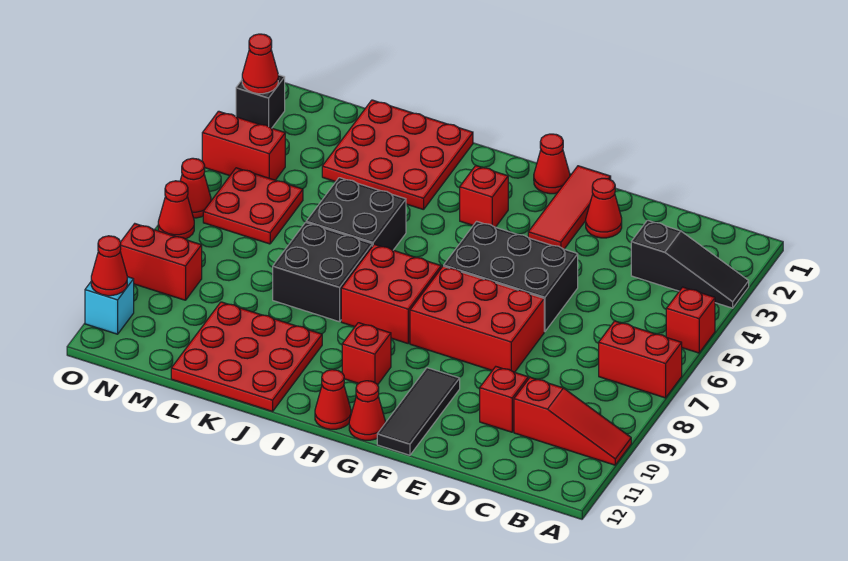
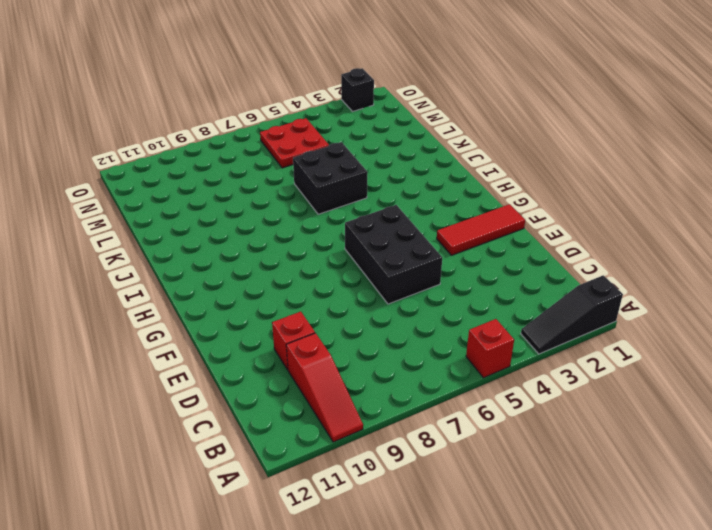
black 1x3 slope [521,275,623,354] -> black 1x3 slope turned to [631,220,749,308]
none -> red 1x2 brick [599,321,682,398]
none -> red 1x1 cone [586,178,622,238]
none -> red 2x3 brick [410,266,544,372]

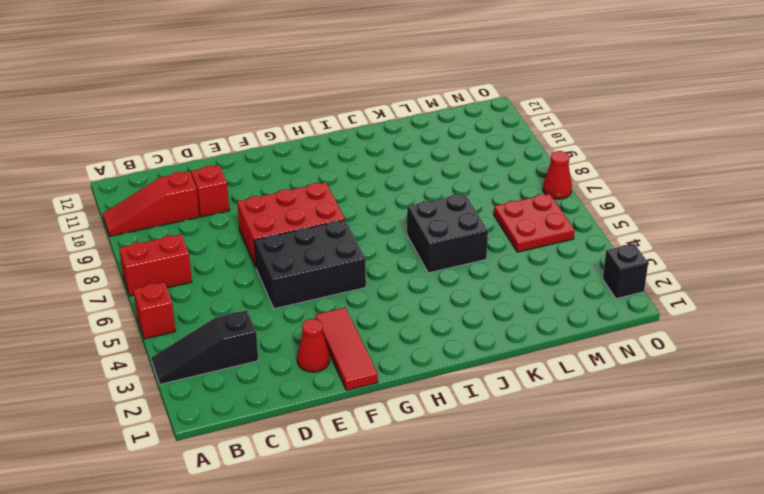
none -> black 1x3 tile [377,368,460,455]
none -> red 1x1 cone [534,134,570,194]
none -> red 1x1 cone [349,381,385,440]

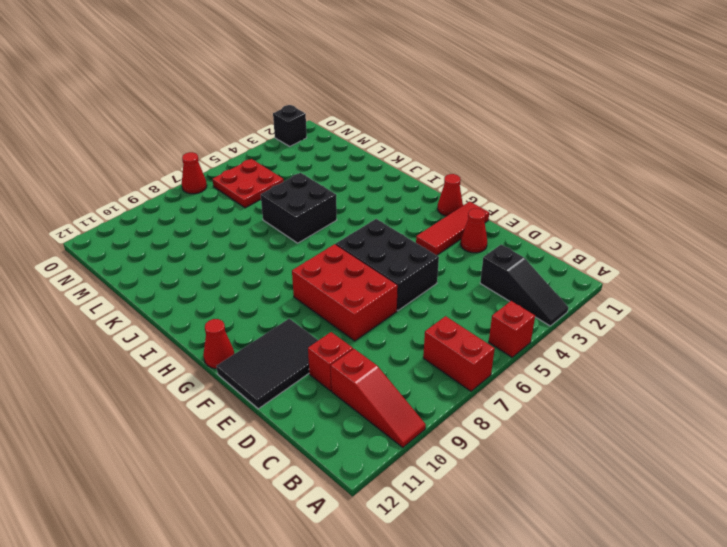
black 2x3 tile [216,319,318,409] -> black 1x3 tile [377,368,460,455]
none -> red 1x1 brick [460,166,508,227]
none -> red 2x2 brick [341,244,441,343]
none -> red 1x1 brick [342,323,391,385]

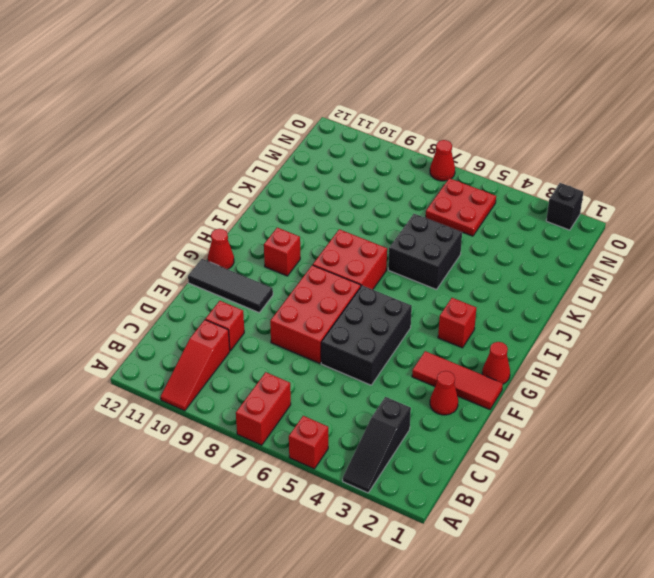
none -> red 1x1 cone [315,370,351,429]
none -> red 3x3 plate [322,100,473,210]
none -> black 2x2 brick [273,222,372,322]

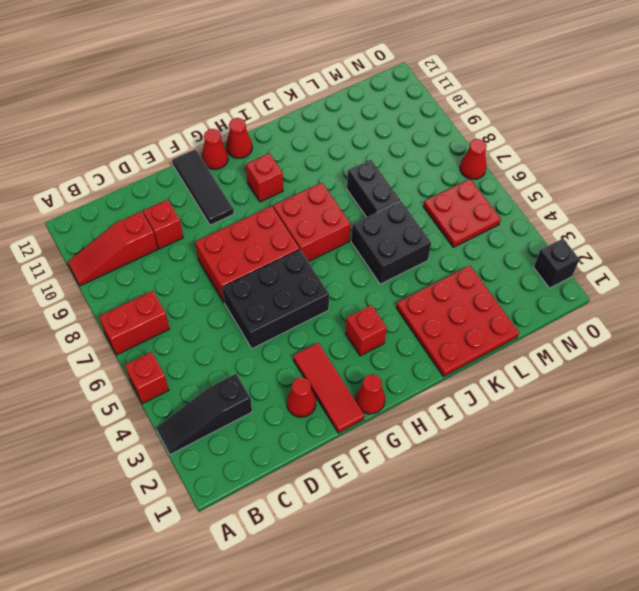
black 1x2 brick [347,160,400,217] -> black 2x2 brick [273,222,372,322]
none -> red 3x3 plate [171,302,322,411]
none -> red 1x2 brick [202,111,285,180]
none -> red 1x2 brick [120,224,202,300]

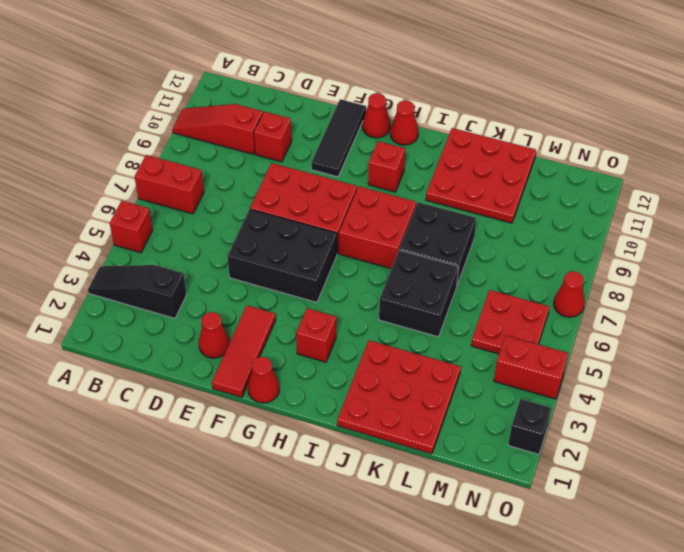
none -> red 1x2 brick [120,224,202,300]
none -> red 1x1 cone [180,158,211,218]
none -> cyan 1x1 brick [85,277,134,334]

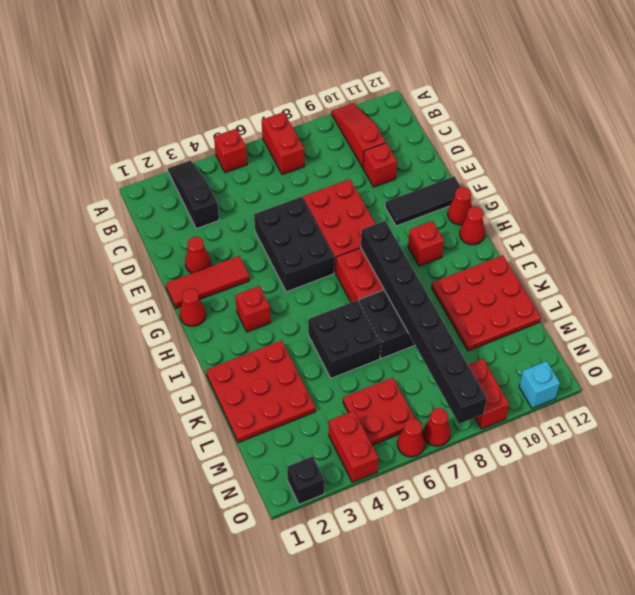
black 1x8 brick [361,221,487,424] -> none
none -> red 1x1 cone [242,34,278,94]
none -> red 1x1 cone [91,236,127,296]

